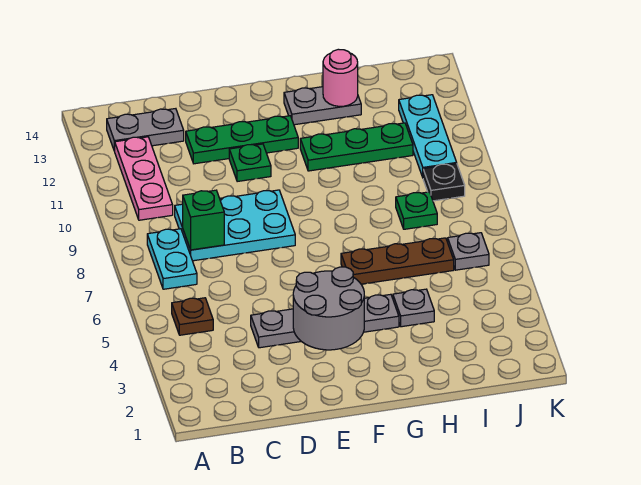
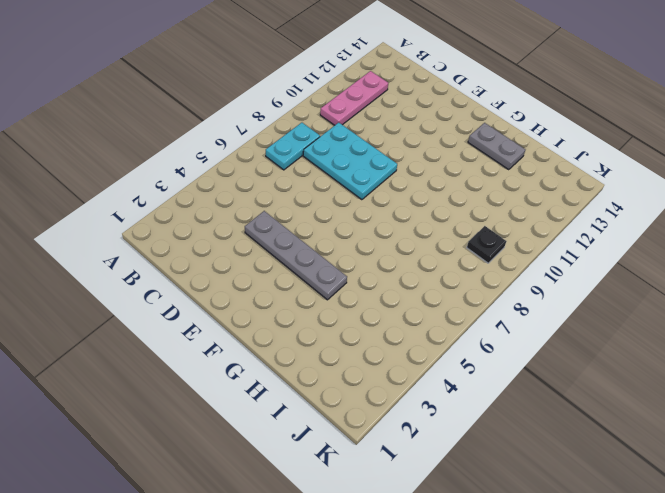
none -> brown 1x1 plate [172,298,213,335]
none -> grey 1x2 plate [107,109,184,151]
none -> green 1x3 plate [186,116,298,164]

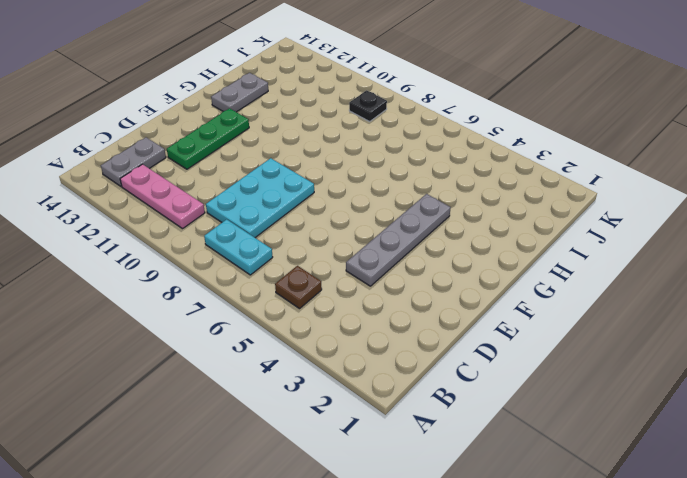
none -> green 1x1 plate [229,144,271,182]
none -> brown 1x3 plate [341,238,454,284]
none -> green 1x3 plate [300,123,413,171]

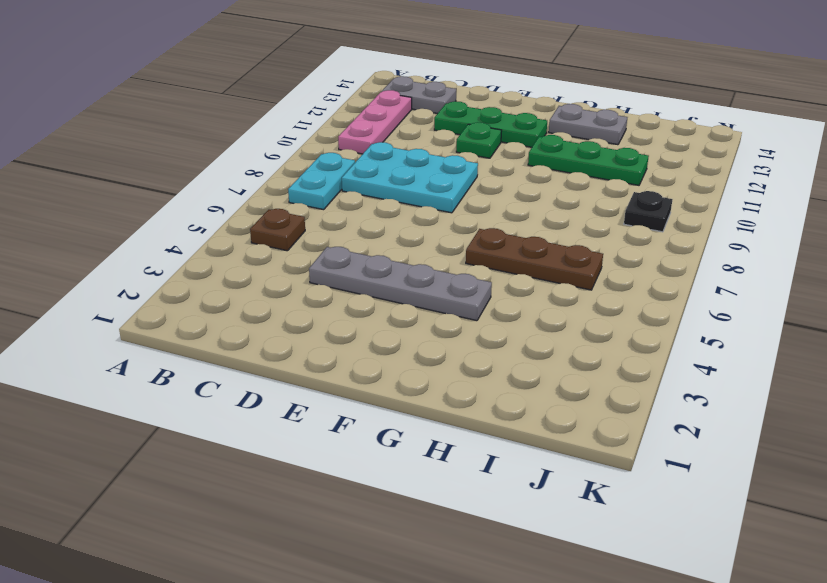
none -> grey 1x1 plate [393,289,434,327]
none -> green 1x1 plate [396,192,437,229]
none -> grey 1x1 plate [448,233,489,270]

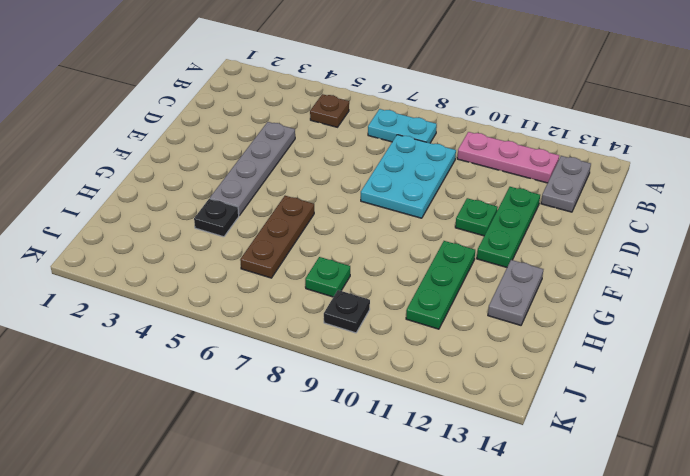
black 1x1 plate [194,199,239,237] -> grey 1x1 plate [393,289,434,327]
none -> grey 1x1 plate [448,233,489,270]
none -> cyan 1x3 plate [399,95,457,177]
none -> green 1x1 brick [183,190,224,250]

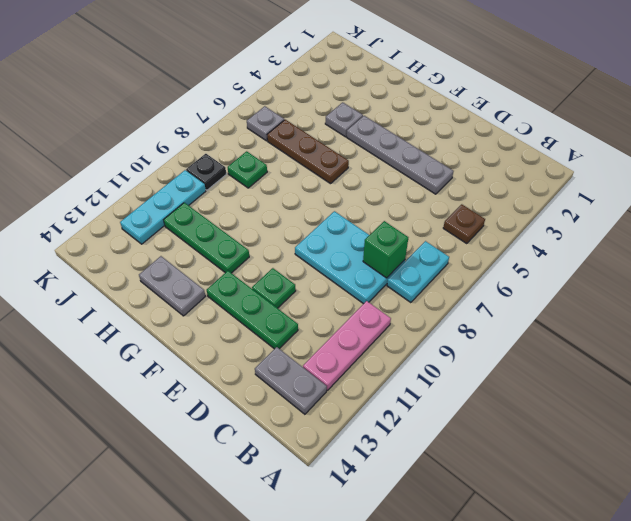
none -> grey 2x2 round brick [293,267,364,350]
none -> pink 1x1 round brick [323,49,358,106]

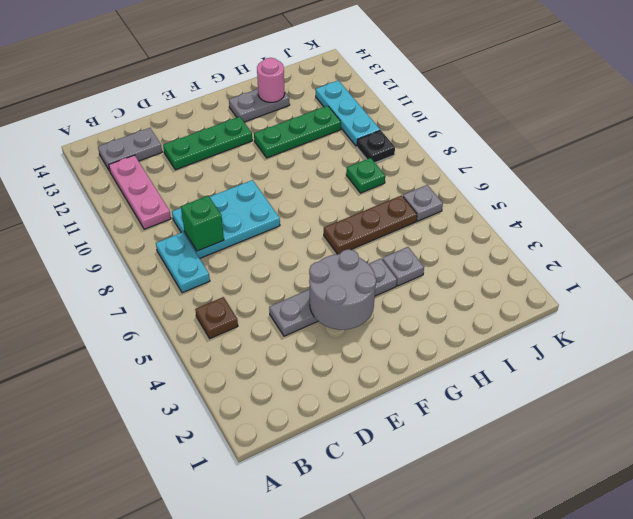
none -> green 1x1 plate [229,144,271,182]

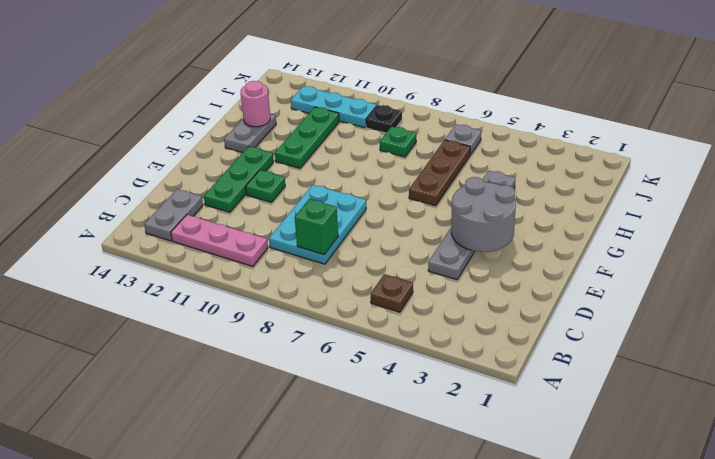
none -> cyan 1x2 plate [147,229,197,289]

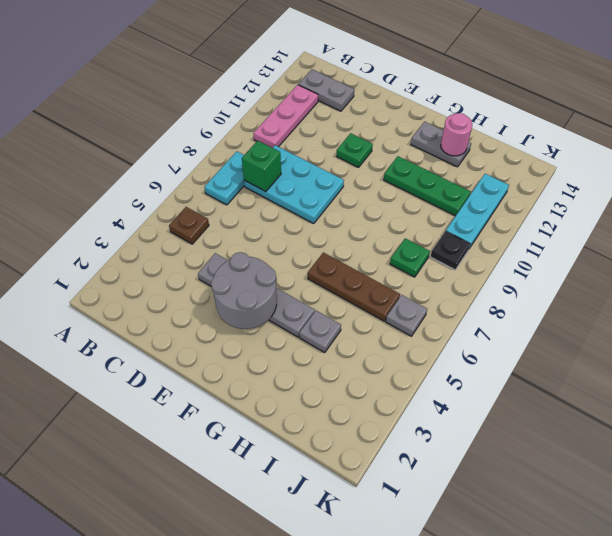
none -> green 1x3 plate [186,116,298,164]

